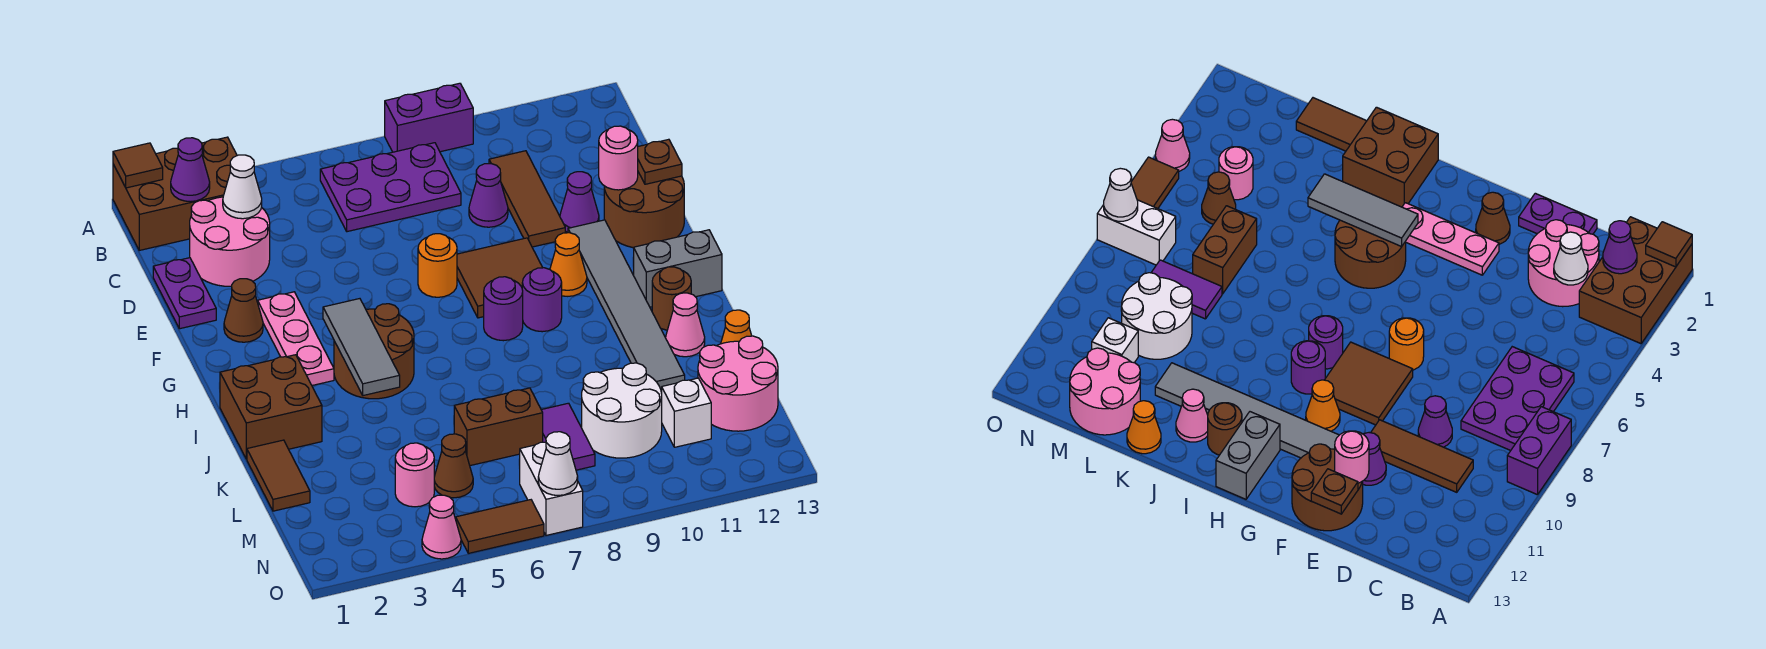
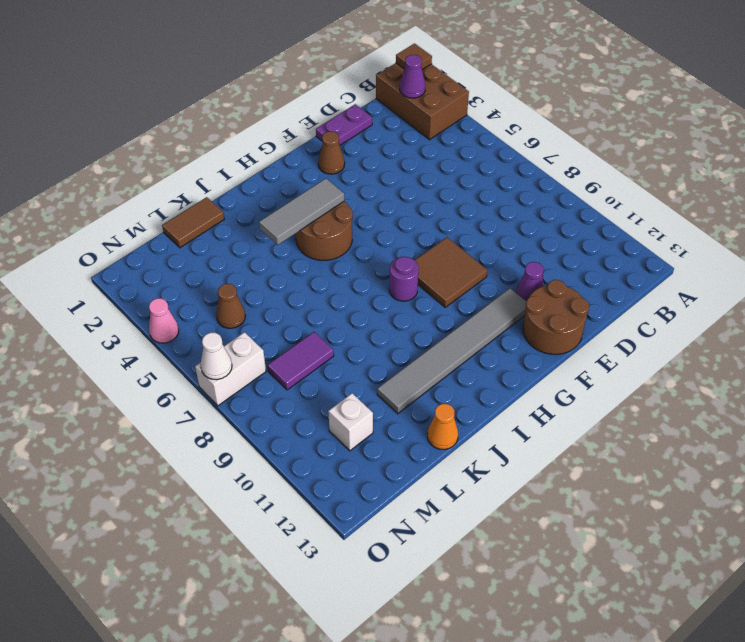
none -> purple 1x2 brick [385,83,473,152]
none -> purple 2x3 plate [320,143,461,232]
none -> pink 2x2 round brick [190,197,270,286]
none -> brown 1x3 tile [489,151,565,247]

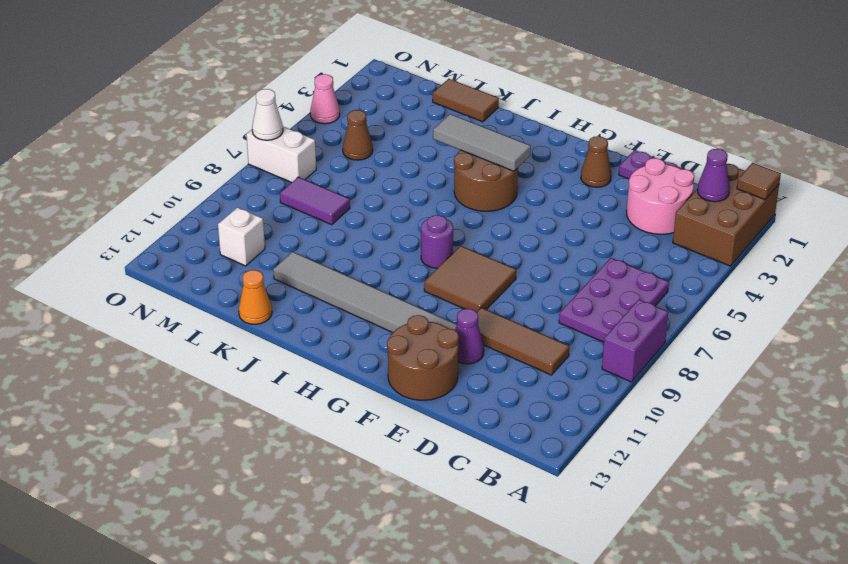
none -> purple 1x1 cone [469,164,508,227]
none -> pink 1x3 plate [258,292,334,385]
none -> orange 1x1 round brick [418,234,457,297]
none -> orange 1x1 cone [550,233,587,296]

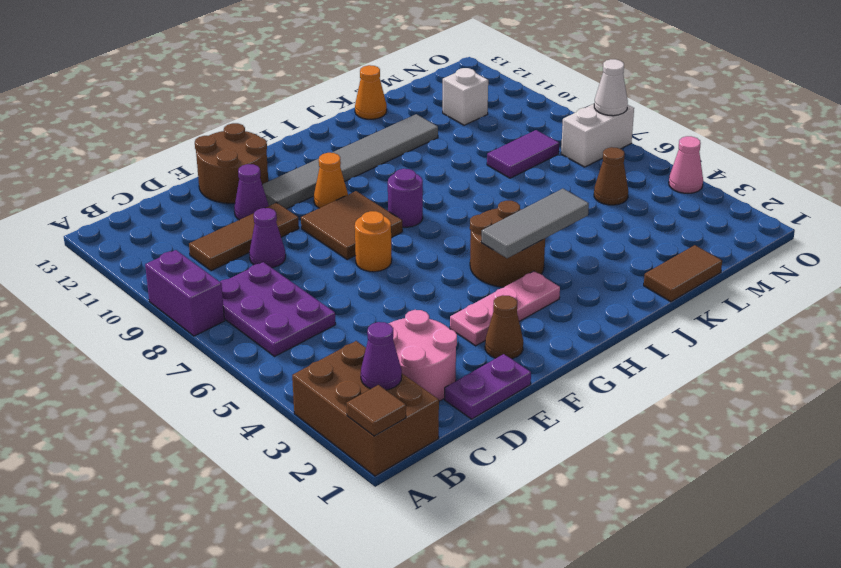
none -> purple 1x1 round brick [522,268,562,332]
none -> grey 1x2 brick [634,230,722,307]
none -> brown 2x2 brick [220,355,322,459]
none -> brown 1x1 round brick [652,267,691,330]

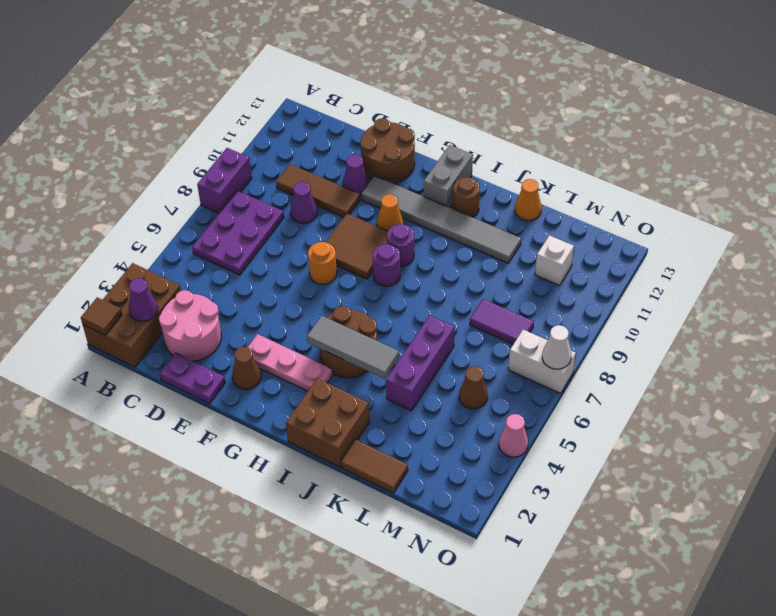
purple 1x3 brick [386,315,454,411] -> none
none -> pink 1x1 cone [666,293,705,357]
none -> brown 1x2 brick [454,388,543,466]
none -> white 2x2 round brick [582,363,662,458]
none -> pink 2x2 round brick [698,336,778,431]

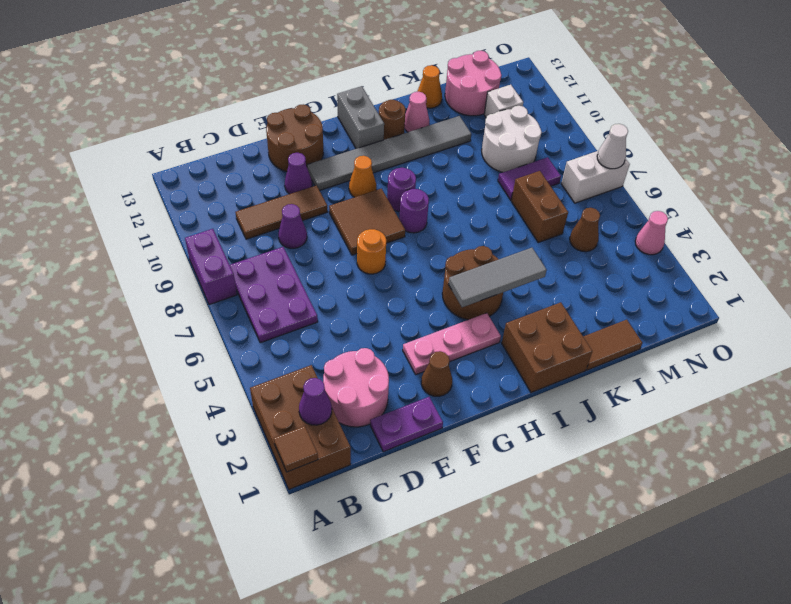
none -> pink 1x1 round brick [395,443,434,507]
none -> brown 1x2 tile [456,500,544,553]
none -> white 1x1 cone [223,155,262,219]
none -> pink 1x1 round brick [599,126,638,190]

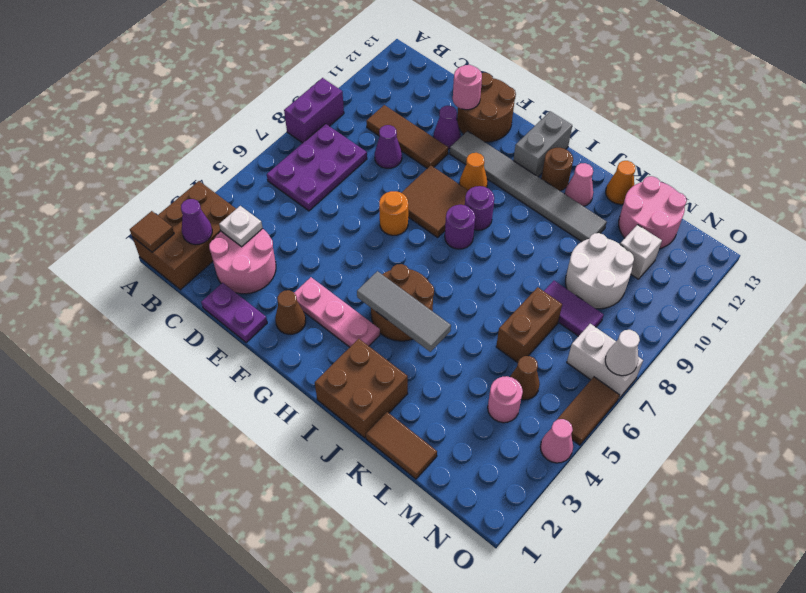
white 1x1 plate [219,206,263,247] -> white 1x1 cone [223,155,262,219]
none -> brown 1x1 plate [638,139,682,184]

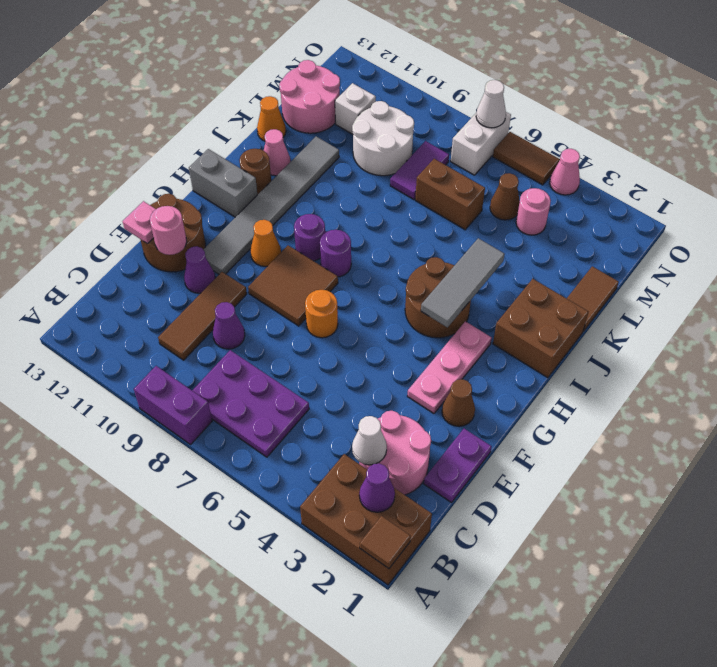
pink 1x1 plate [123,201,156,244] -> brown 1x1 plate [638,139,682,184]

